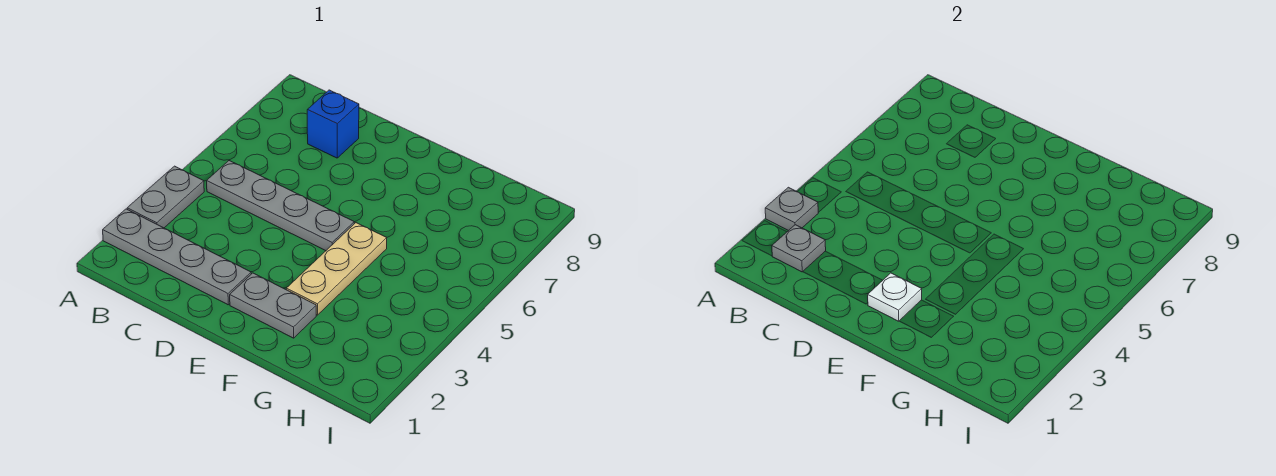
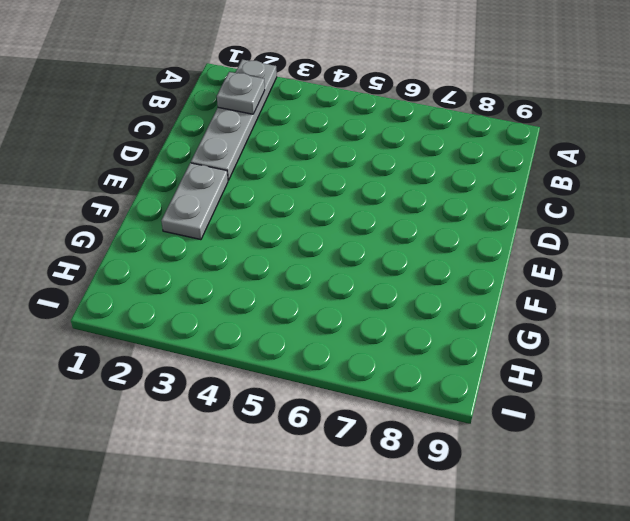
none -> grey 1x2 plate [127,166,204,228]
none -> grey 1x4 plate [207,161,354,251]

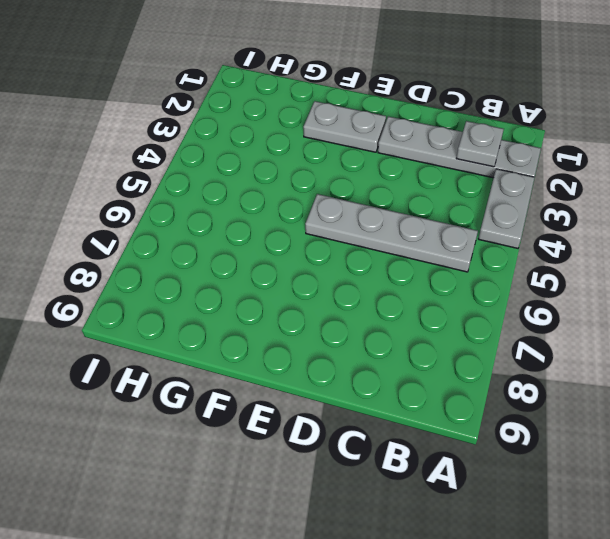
none -> blue 1x1 brick [307,90,359,158]
none -> tan 1x3 plate [286,223,387,315]

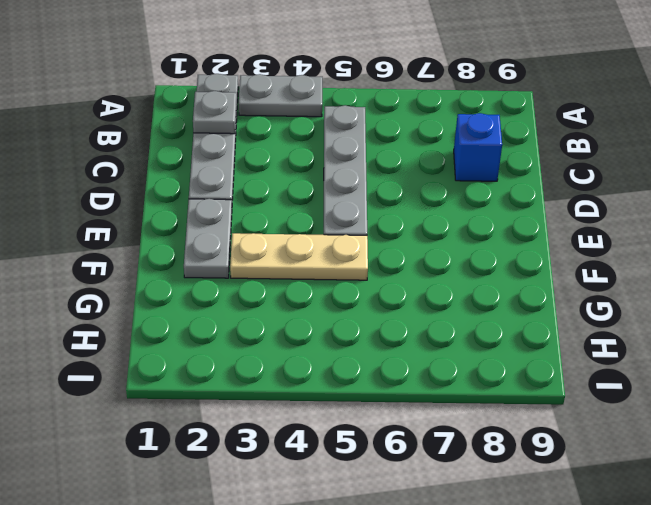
none -> grey 1x1 plate [765,187,818,231]
none -> white 1x1 plate [868,273,922,321]

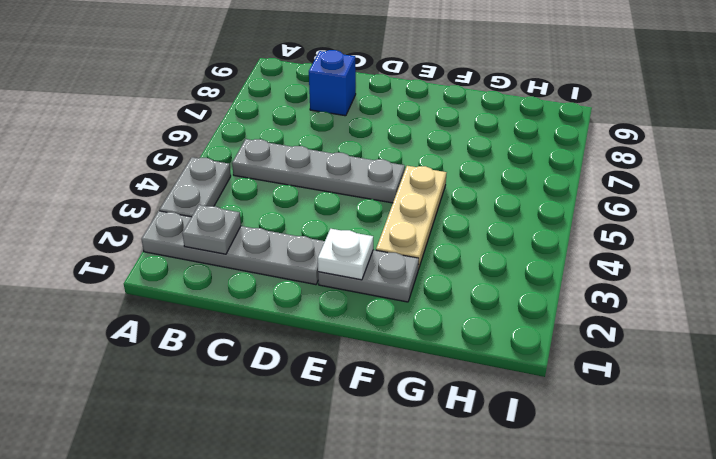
none -> grey 1x1 plate [765,187,818,231]

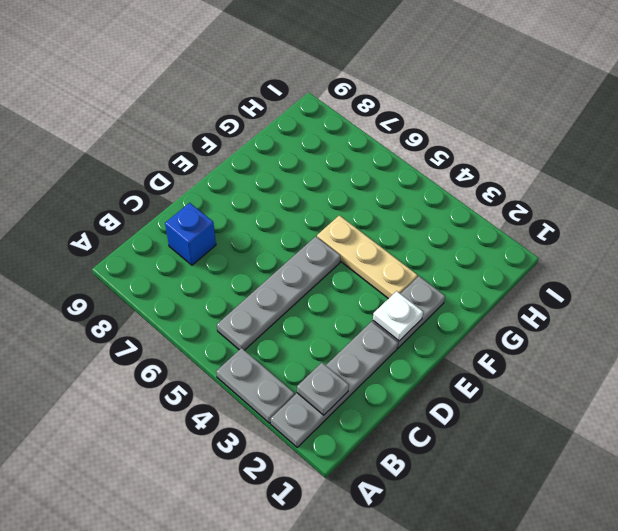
none -> grey 1x1 plate [765,187,818,231]

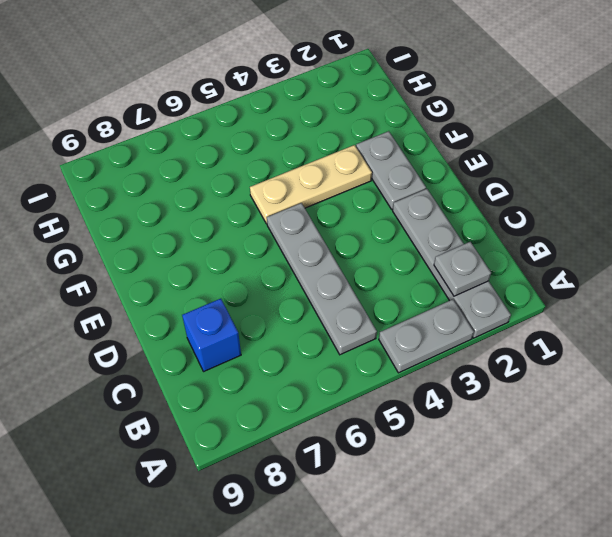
none -> grey 1x1 plate [765,187,818,231]
none -> white 1x1 plate [868,273,922,321]

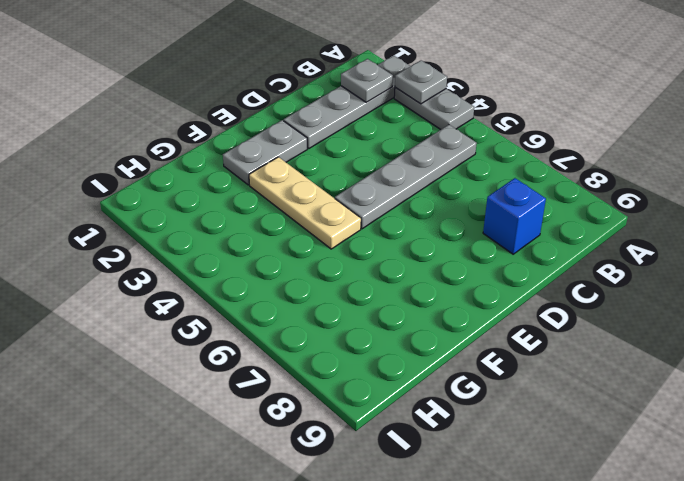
none -> white 1x1 plate [868,273,922,321]

